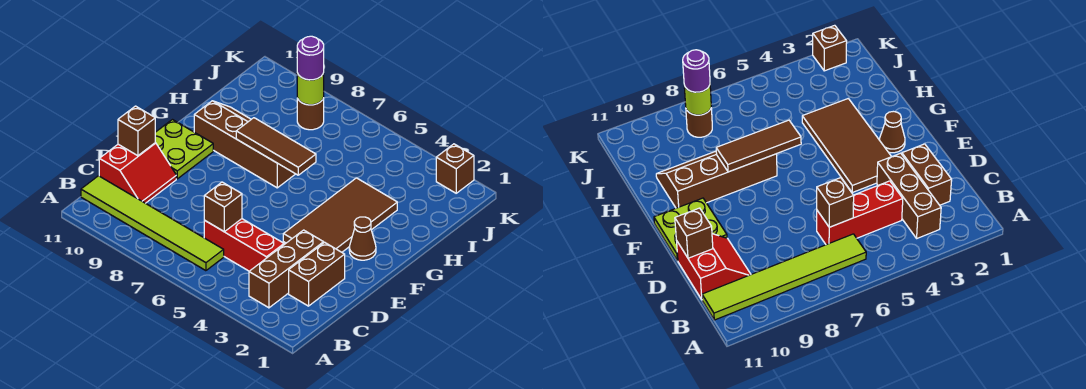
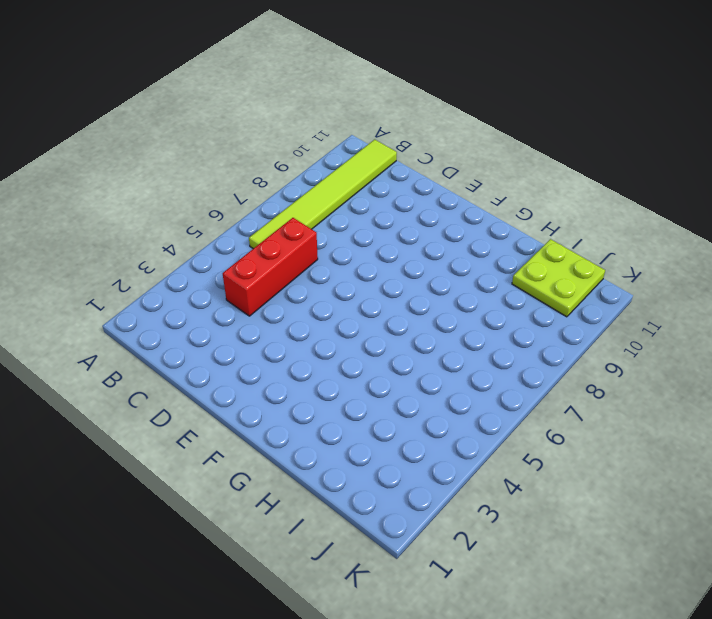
lime 2x2 plate [512,239,605,317] -> lime 2x2 plate moved to [155,120,213,179]
none -> brown 1x3 brick [249,230,324,308]
none -> brown 1x2 brick [289,242,345,306]
none -> red 2x2 slope [99,143,176,203]

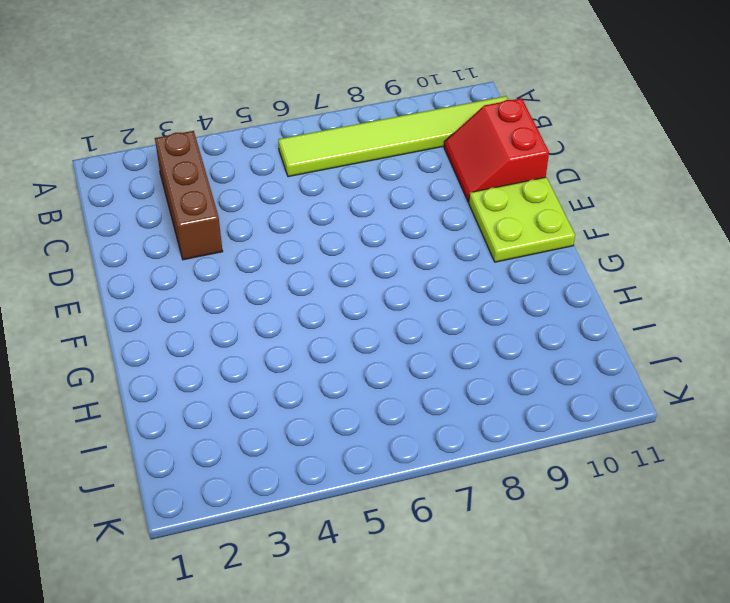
none -> brown 1x2 brick [289,242,345,306]
none -> red 1x3 brick [204,219,284,271]
none -> brown 2x4 tile [283,178,397,252]

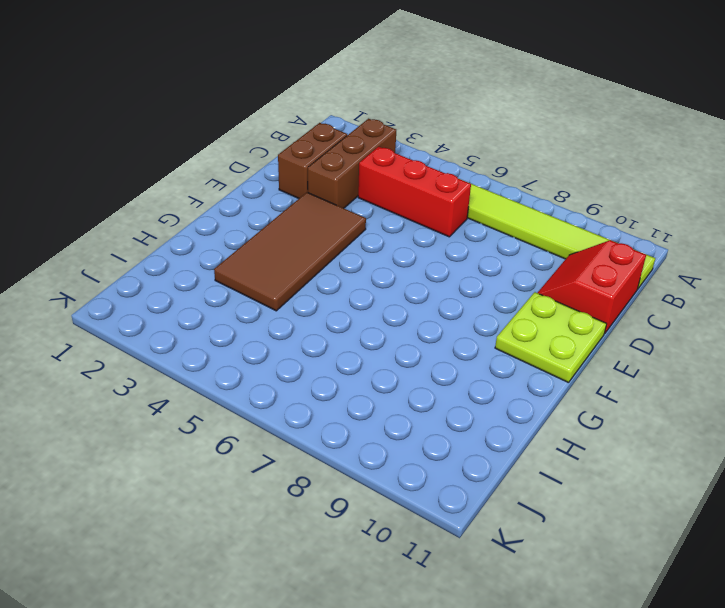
none -> brown 1x1 cone [349,217,376,260]
none -> brown 2x4 slope [194,101,295,188]
none -> brown 1x1 round brick [297,98,324,130]

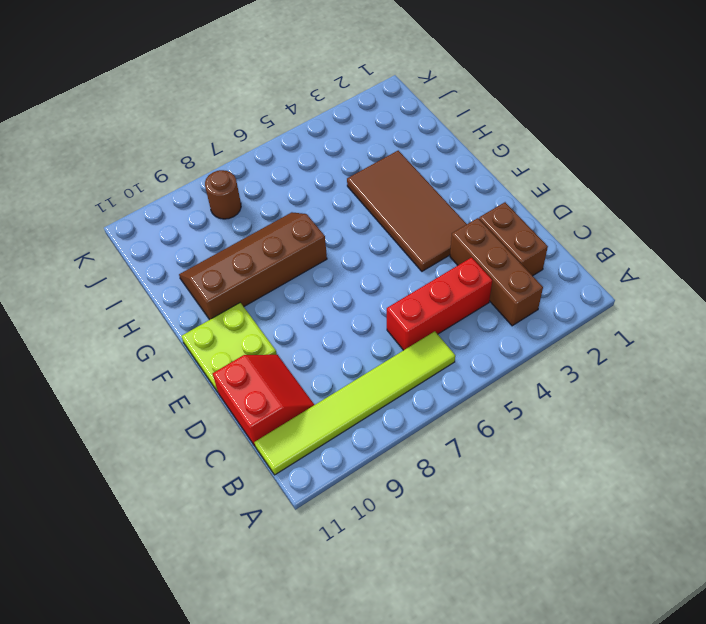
none -> brown 1x1 cone [349,217,376,260]
none -> brown 1x1 brick [436,144,474,193]
none -> brown 1x1 brick [204,182,242,232]

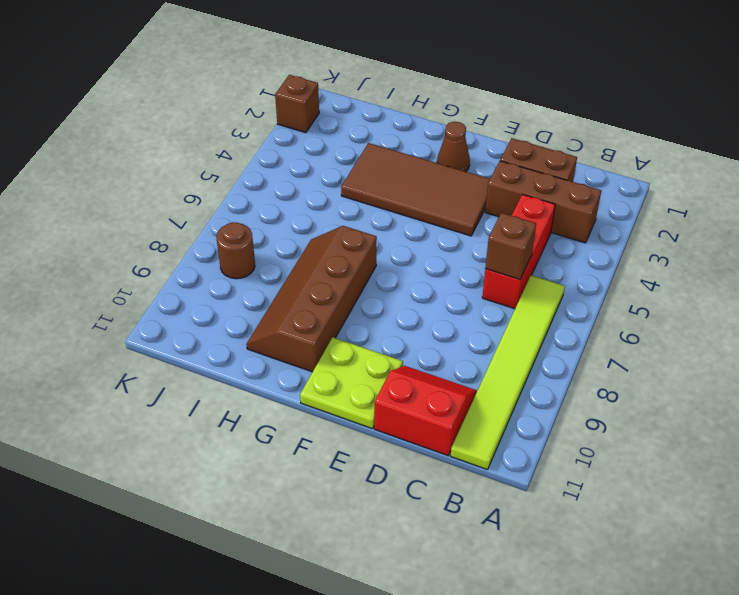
none -> brown 1x1 brick [118,106,155,156]
none -> brown 1x3 tile [236,118,316,175]
none -> lime 1x1 round brick [297,73,324,105]

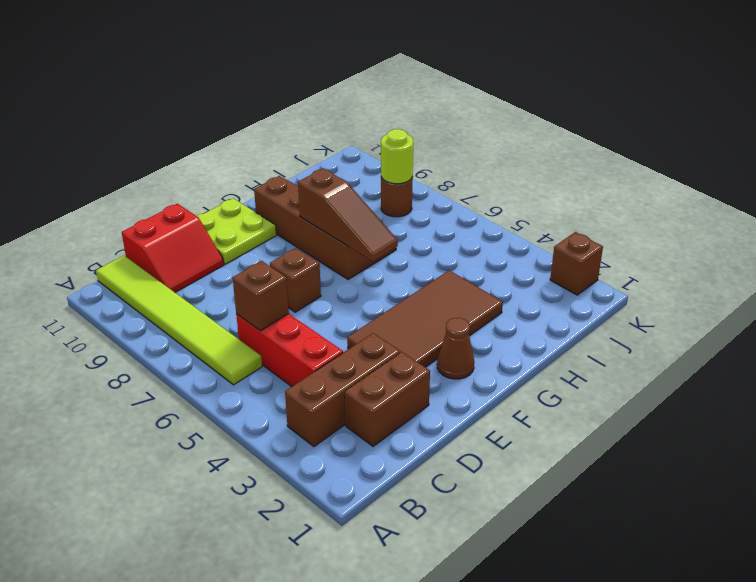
brown 1x1 brick [270,248,321,312] -> brown 1x1 brick moved to [118,106,155,156]
brown 1x3 slope [298,169,398,261] -> brown 1x3 tile [236,118,316,175]
none -> purple 1x1 round brick [297,36,324,80]

